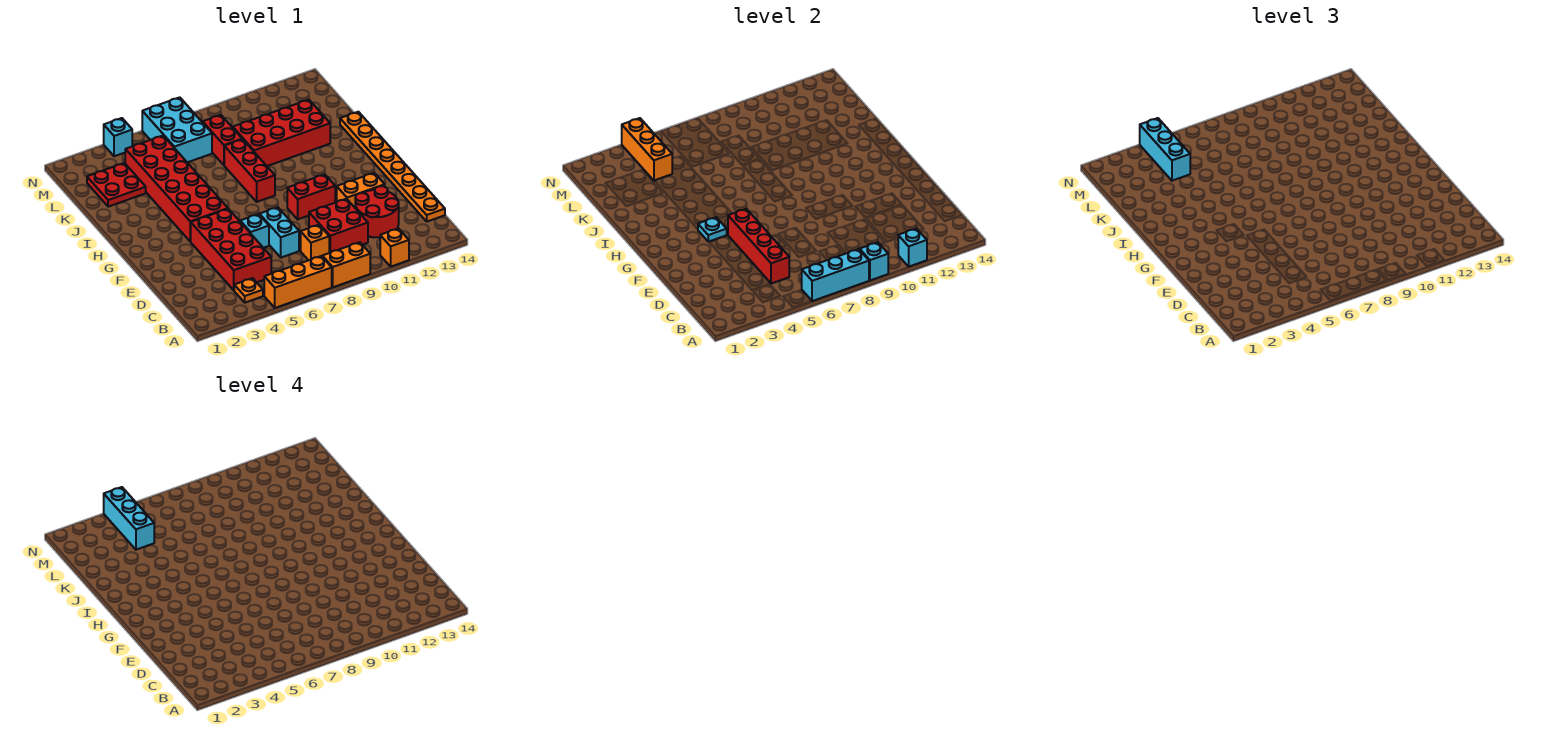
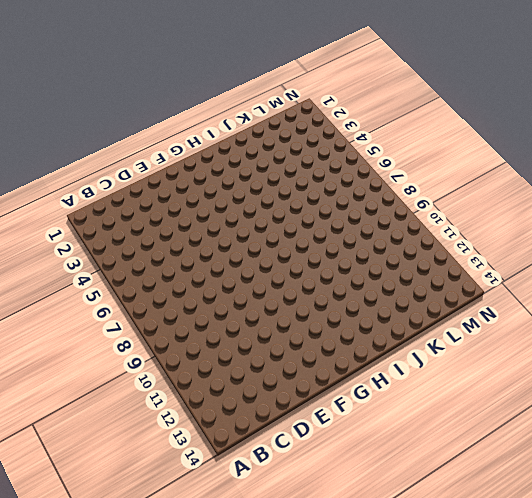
none -> orange 1x3 brick [264,256,332,308]
none -> orange 1x2 brick [322,242,370,287]
none -> orange 1x1 brick [380,228,409,267]

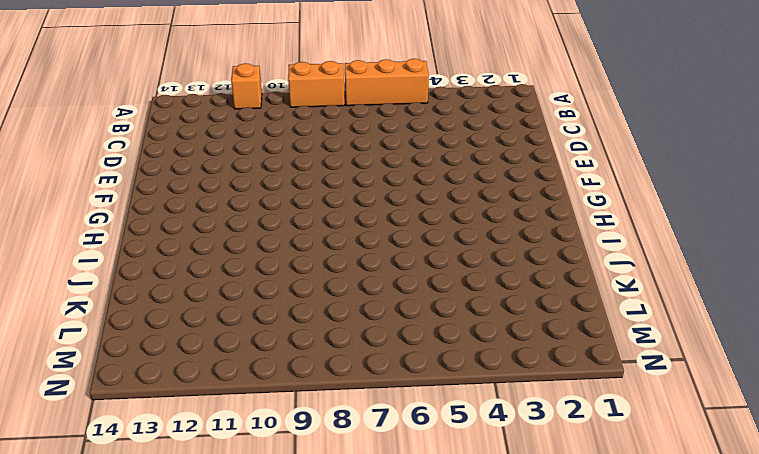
none -> orange 1x1 plate [234,278,263,303]
none -> red 2x4 brick [190,209,271,290]
none -> orange 1x1 brick [301,225,329,260]

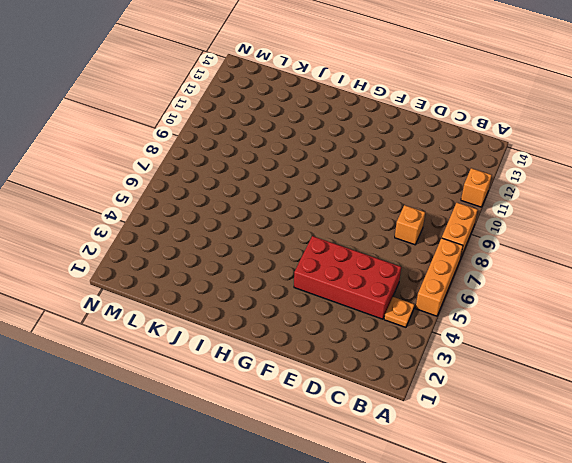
none -> red 2x2 brick [309,199,368,253]
none -> red 2x2 round brick [355,186,399,237]
none -> orange 1x8 plate [340,112,445,221]

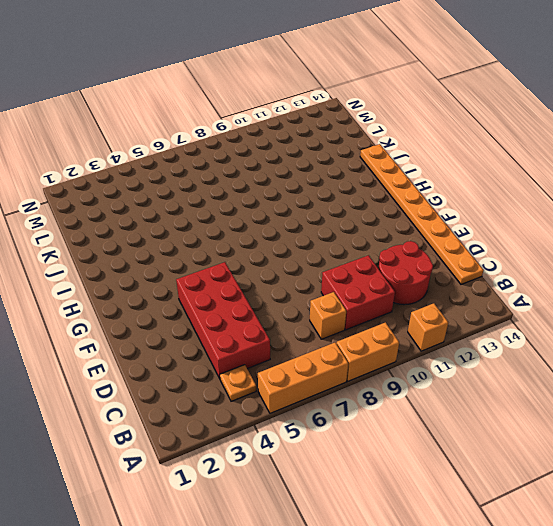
none -> cyan 1x2 brick [260,207,299,258]
none -> cyan 1x1 brick [240,214,269,248]
none -> orange 1x2 brick [337,173,385,207]

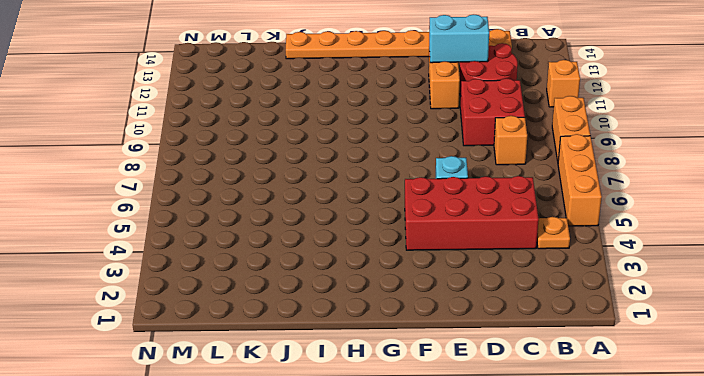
cyan 1x2 brick [429,15,489,63] -> cyan 1x2 brick moved to [260,207,299,258]
none -> red 1x2 brick [287,174,335,219]
none -> red 2x6 brick [125,136,228,241]
none -> red 1x3 brick [224,139,275,202]

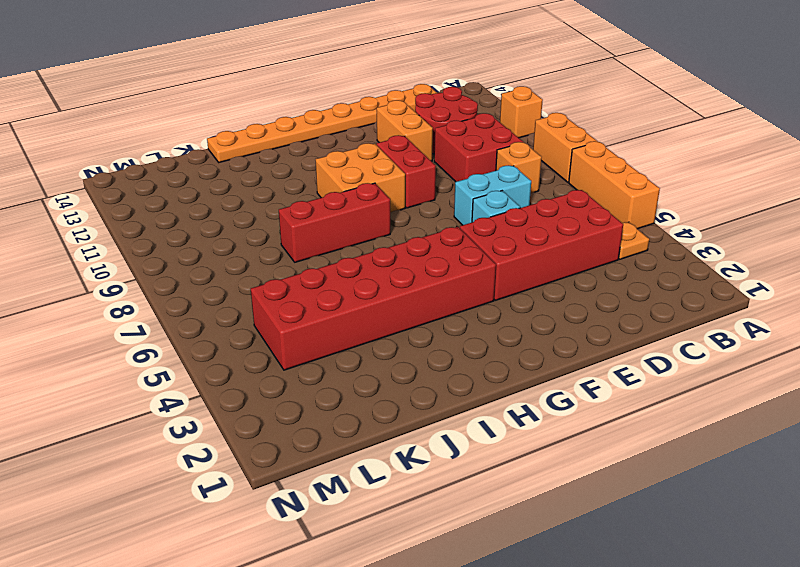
orange 2x2 brick [315,143,405,213] -> none
none -> red 2x4 brick [233,100,330,166]
none -> red 2x2 plate [87,163,146,207]
none -> red 1x2 brick [203,115,242,165]

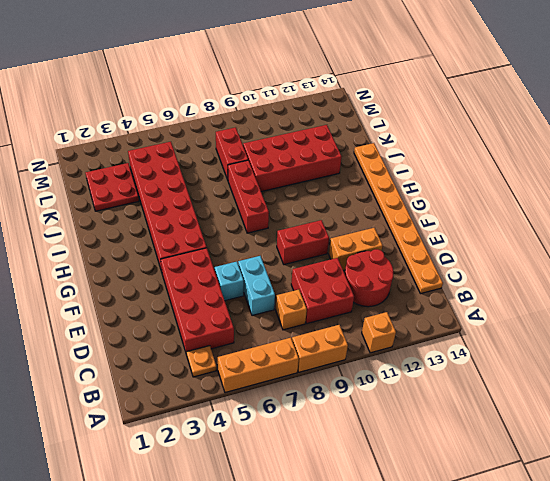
none -> cyan 2x3 brick [142,97,212,162]
none -> cyan 1x1 brick [104,118,132,156]
none -> cyan 1x3 brick [802,249,869,301]

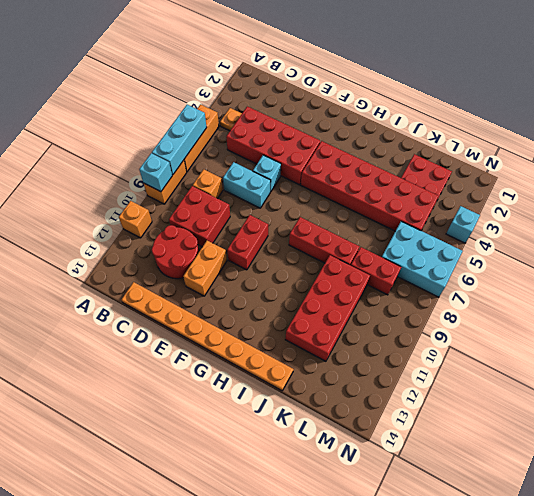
none -> cyan 1x1 brick [898,228,927,267]
none -> red 1x4 brick [728,209,789,284]
none -> cyan 1x1 plate [698,217,727,242]

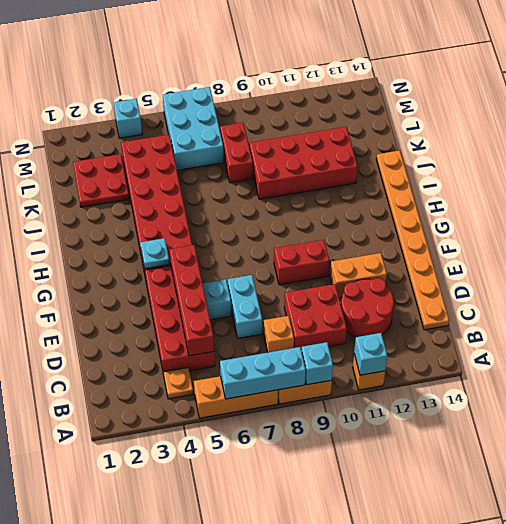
none -> red 1x3 brick [224,139,275,202]
none -> orange 1x3 brick [622,118,672,180]
none -> cyan 1x3 brick [1140,118,1190,181]

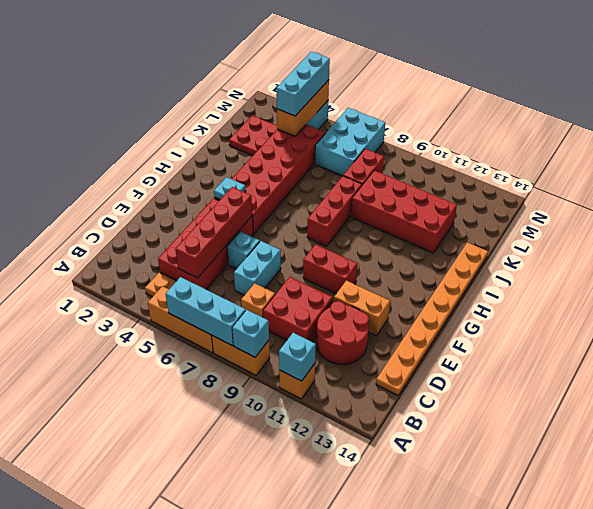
none -> cyan 1x3 brick [104,487,154,550]

